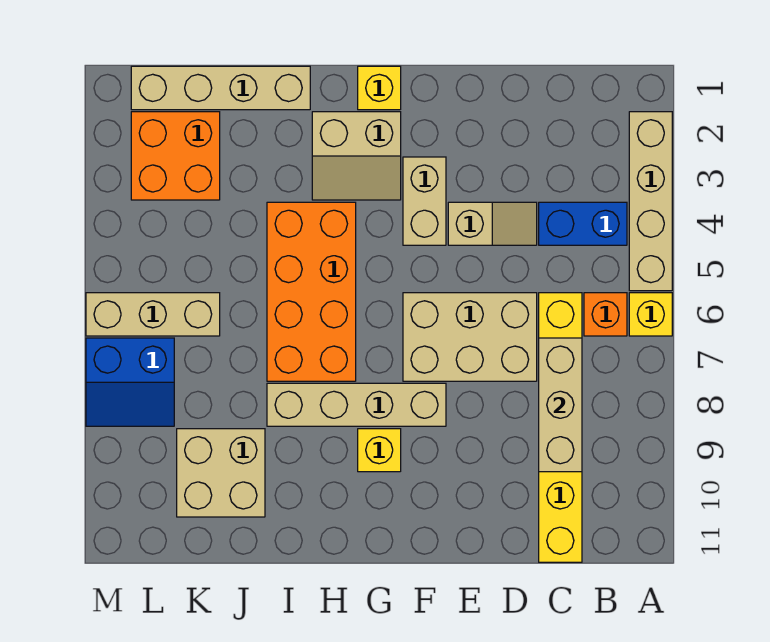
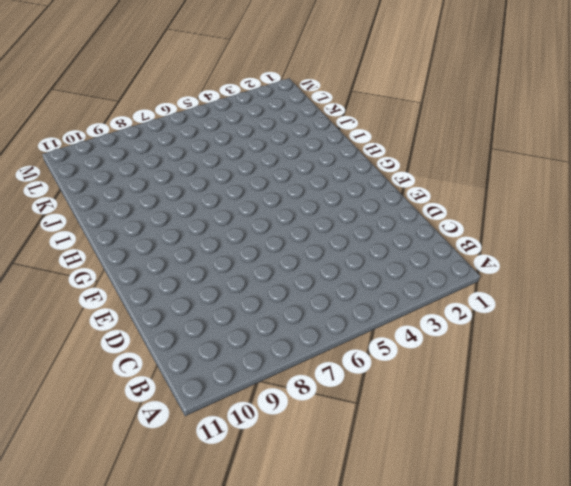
none -> tan 1x4 brick [629,112,672,291]
none -> yellow 1x1 brick [629,293,672,336]
none -> blue 1x2 brick [539,202,627,245]

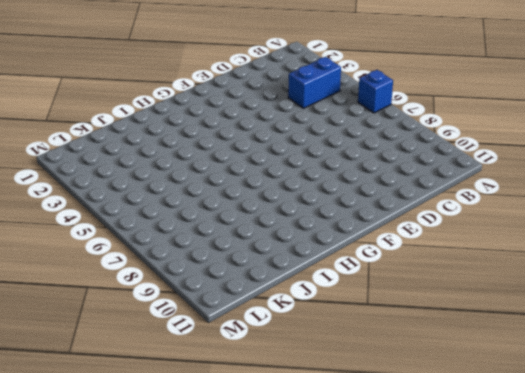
blue 1x1 brick [358,70,393,113] -> yellow 1x1 brick [629,293,672,336]
none -> tan 1x4 brick [629,112,672,291]
none -> orange 1x1 brick [584,293,627,336]
none -> yellow 1x6 brick [539,293,582,562]

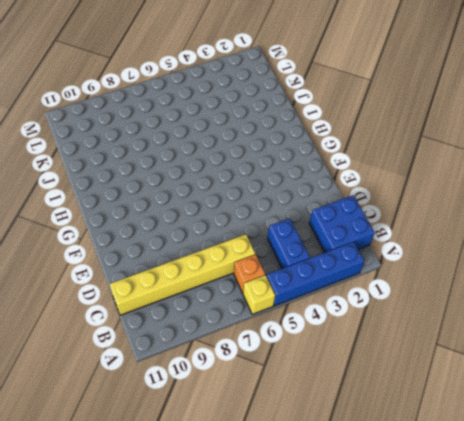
blue 1x4 brick [267,242,364,306] -> tan 1x4 brick [629,112,672,291]
blue 2x2 brick [309,195,375,252] -> none
none -> tan 1x2 slope [448,202,537,245]
none -> tan 2x3 brick [403,293,537,381]
none -> tan 1x2 brick [403,157,446,245]

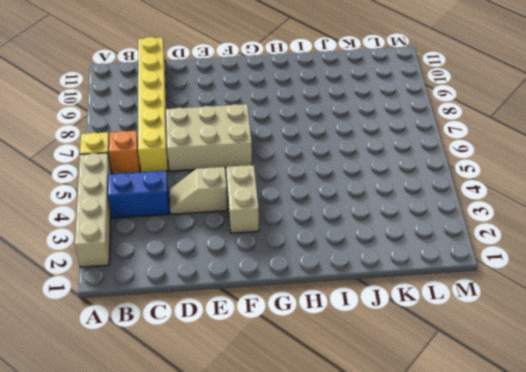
none -> tan 1x4 brick [267,383,446,426]
none -> yellow 1x1 brick [358,66,401,110]
none -> tan 2x2 slope [312,112,401,200]

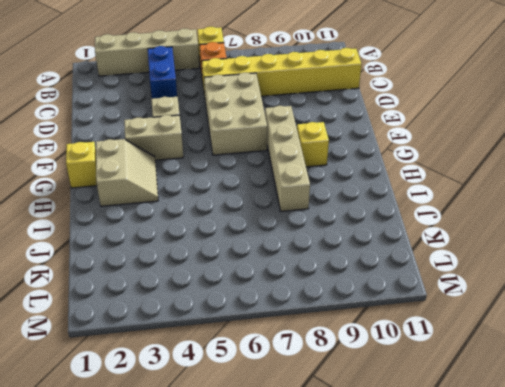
none -> orange 2x4 brick [267,202,356,381]
none -> tan 1x4 brick [131,66,310,110]
none -> tan 2x2 brick [177,429,265,517]

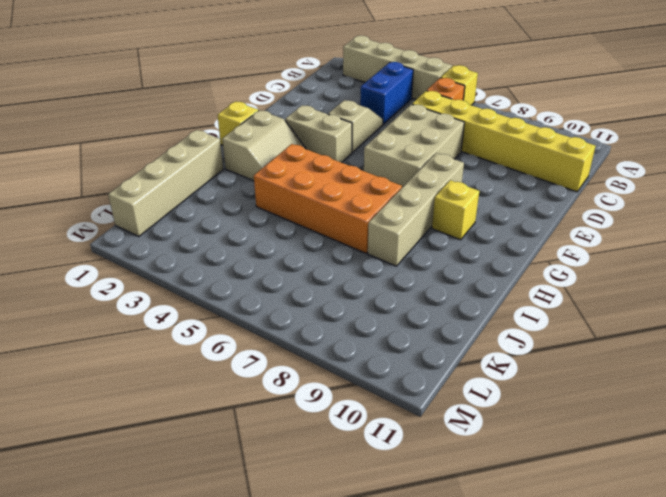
none -> tan 2x2 brick [177,429,265,517]
none -> orange 2x2 brick [131,112,220,200]
none -> tan 1x3 brick [86,293,220,336]

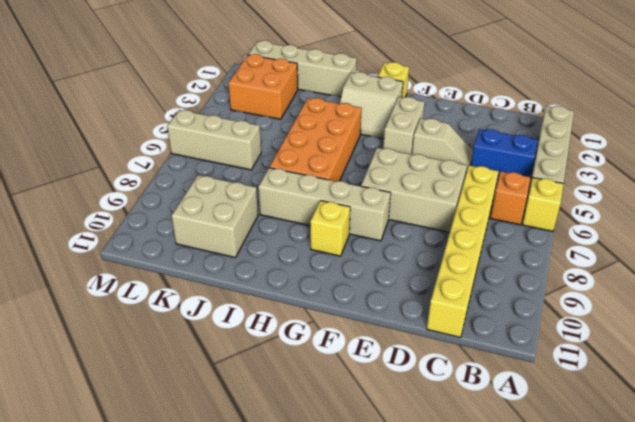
none -> blue 2x2 slope [86,338,174,426]
none -> tan 1x3 brick [539,338,582,472]

